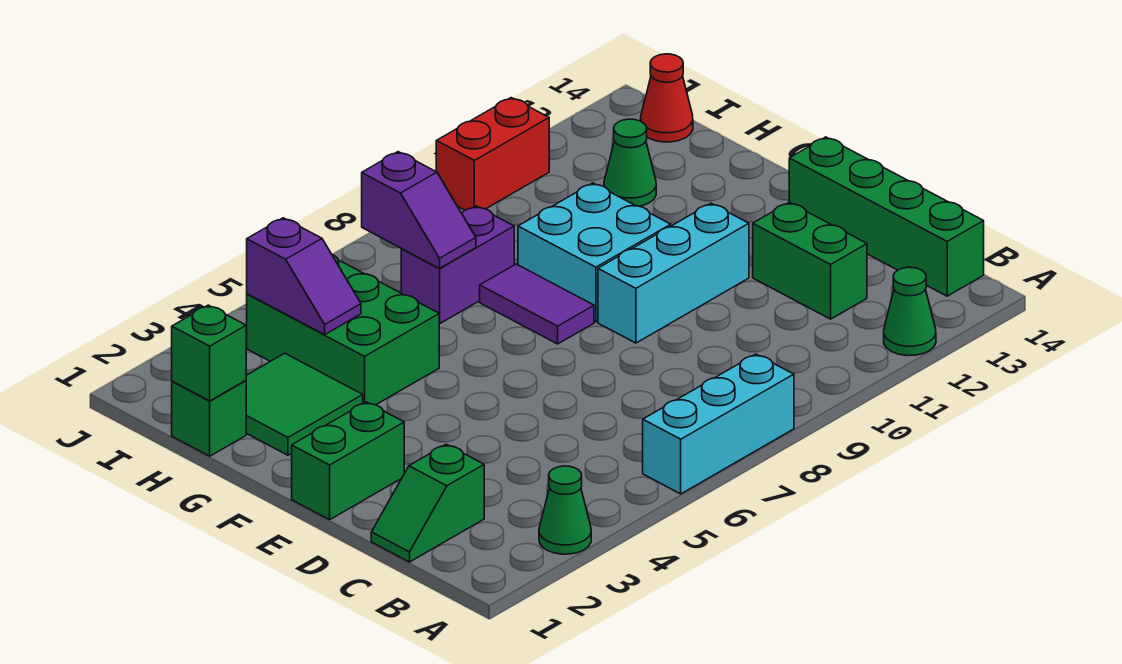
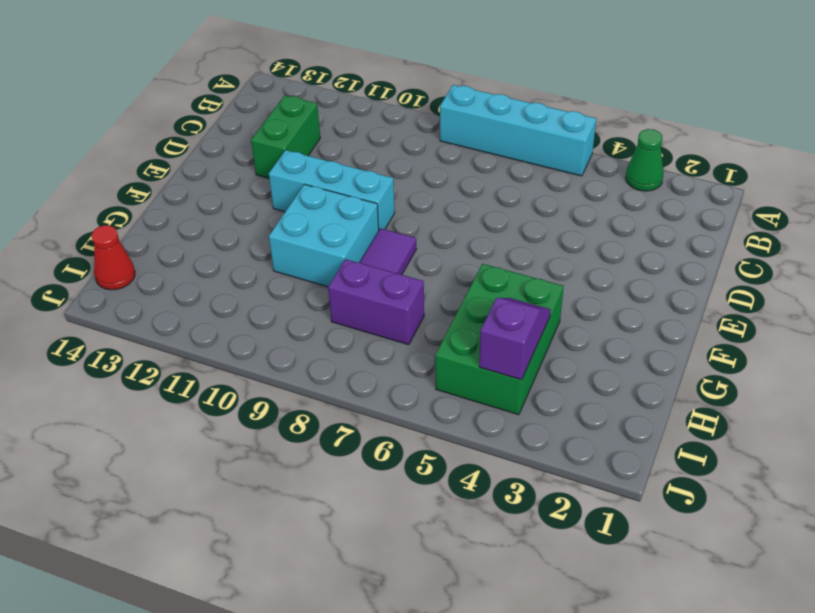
cyan 1x4 brick [440,85,596,176] -> cyan 1x3 brick [643,354,794,494]
none -> green 1x1 cone [884,267,936,356]
none -> green 1x4 brick [789,137,984,296]
none -> green 1x2 slope [371,444,484,562]

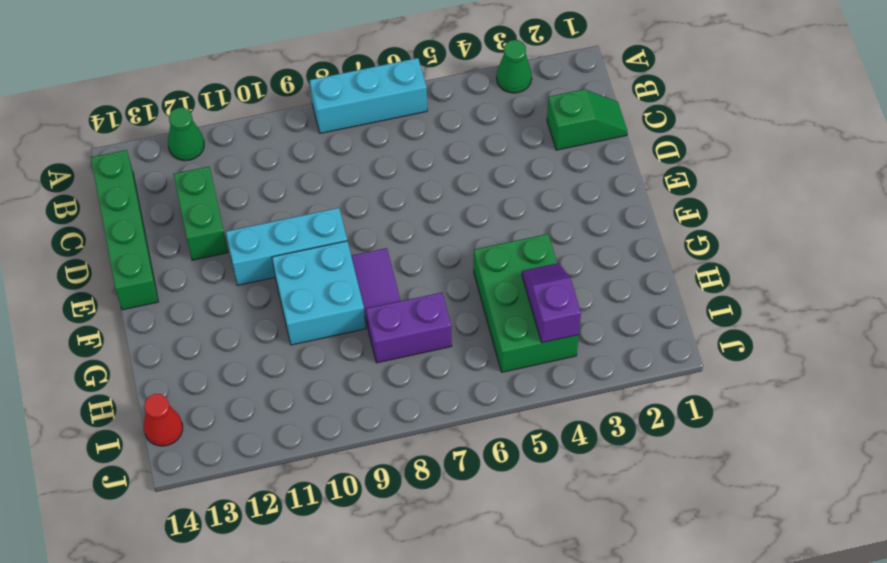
none -> green 1x2 brick [292,402,404,520]
none -> green 2x2 tile [246,353,363,455]
none -> green 1x1 brick [172,380,246,456]

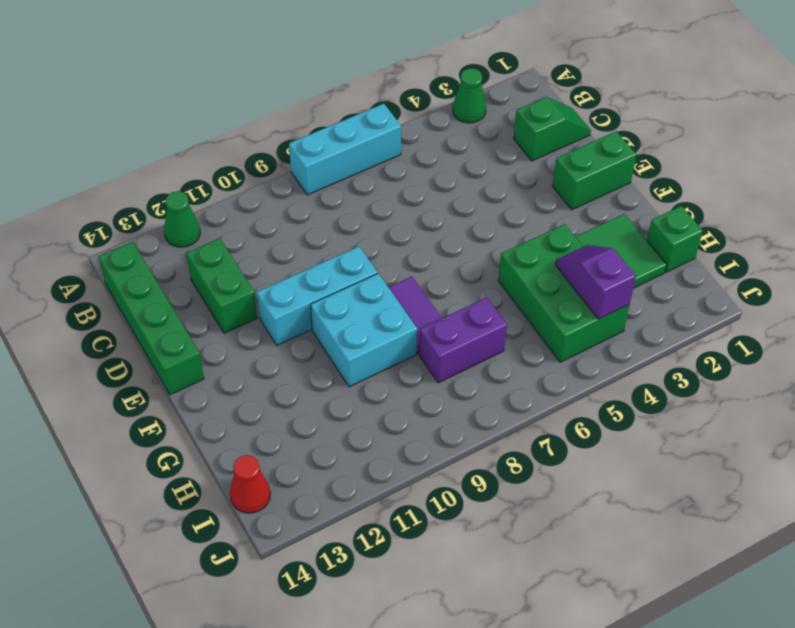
none -> green 1x1 cone [604,119,656,206]
none -> red 1x2 brick [436,98,549,210]
none -> green 1x1 brick [172,305,246,401]

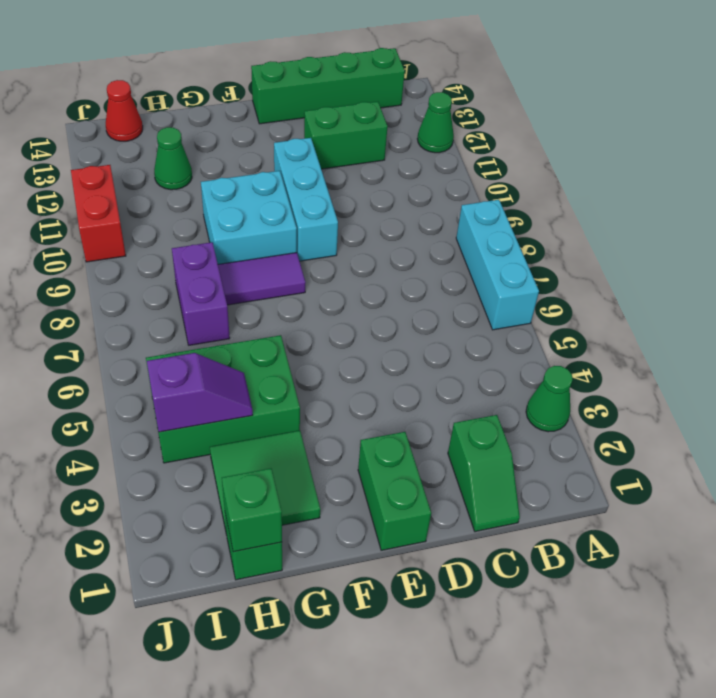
none -> purple 1x2 slope [362,152,476,268]

